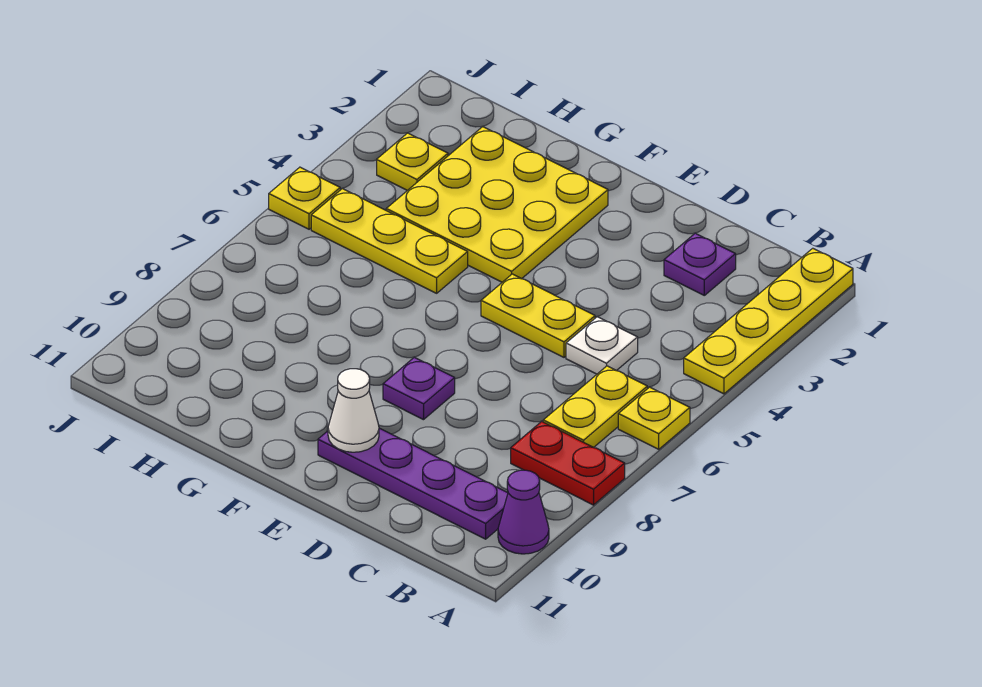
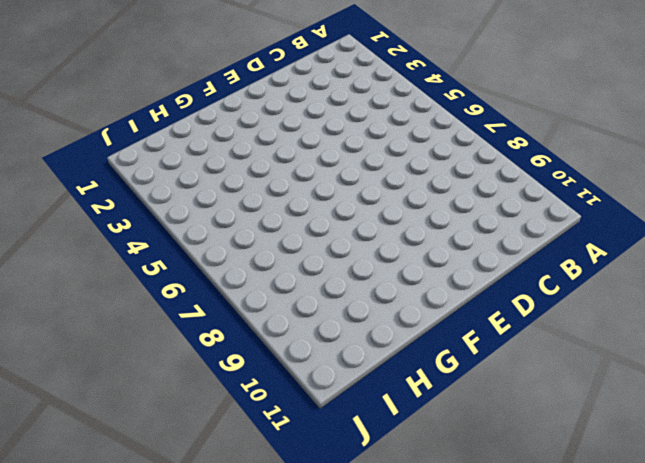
none -> yellow 1x4 plate [684,248,853,394]
none -> yellow 1x1 plate [618,387,690,449]
none -> red 1x2 plate [511,421,625,505]

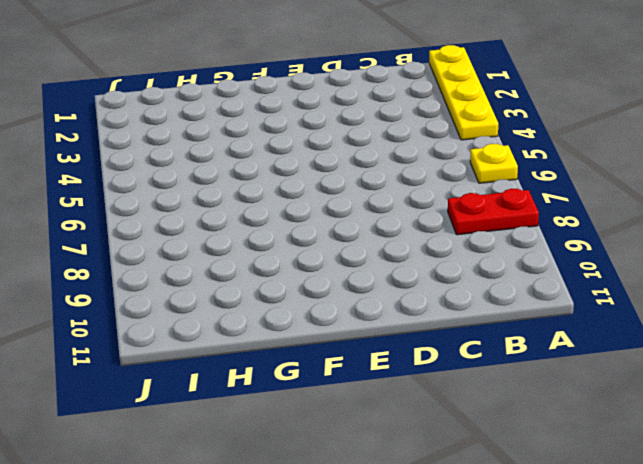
none -> purple 1x1 cone [498,470,549,554]
none -> yellow 1x2 plate [543,366,647,447]
none -> purple 1x4 plate [318,428,508,539]

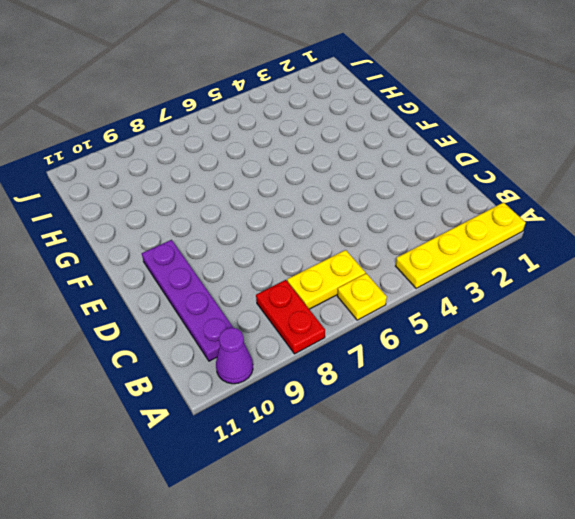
none -> purple 1x1 plate [664,233,736,295]
none -> white 1x1 plate [566,317,638,374]
none -> yellow 1x2 plate [481,274,595,357]

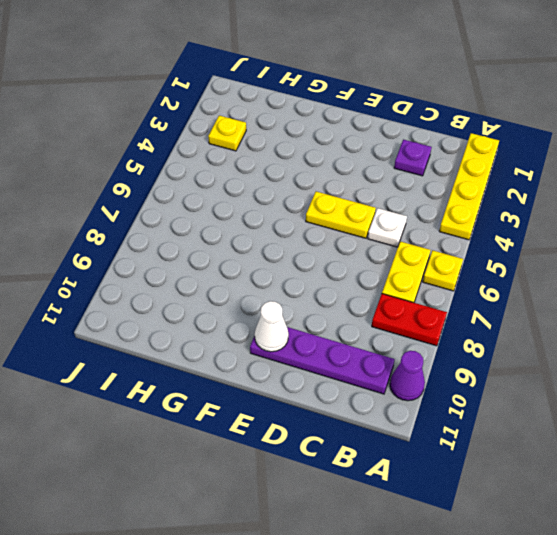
none -> purple 1x1 plate [383,357,455,420]
none -> yellow 3x3 plate [386,127,608,282]
none -> yellow 1x3 plate [311,189,468,293]

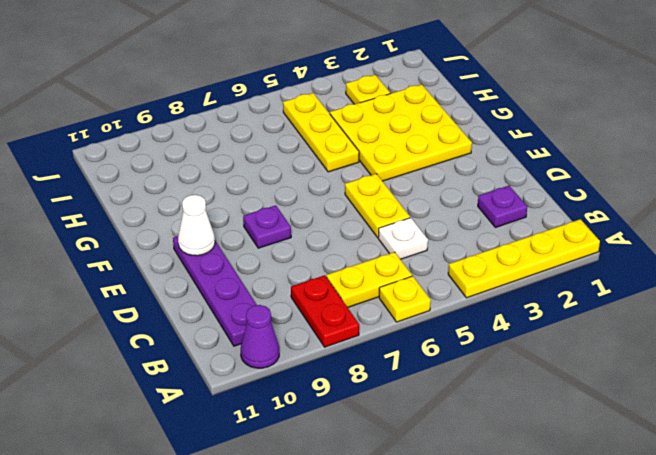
none -> yellow 1x1 plate [269,167,340,229]

